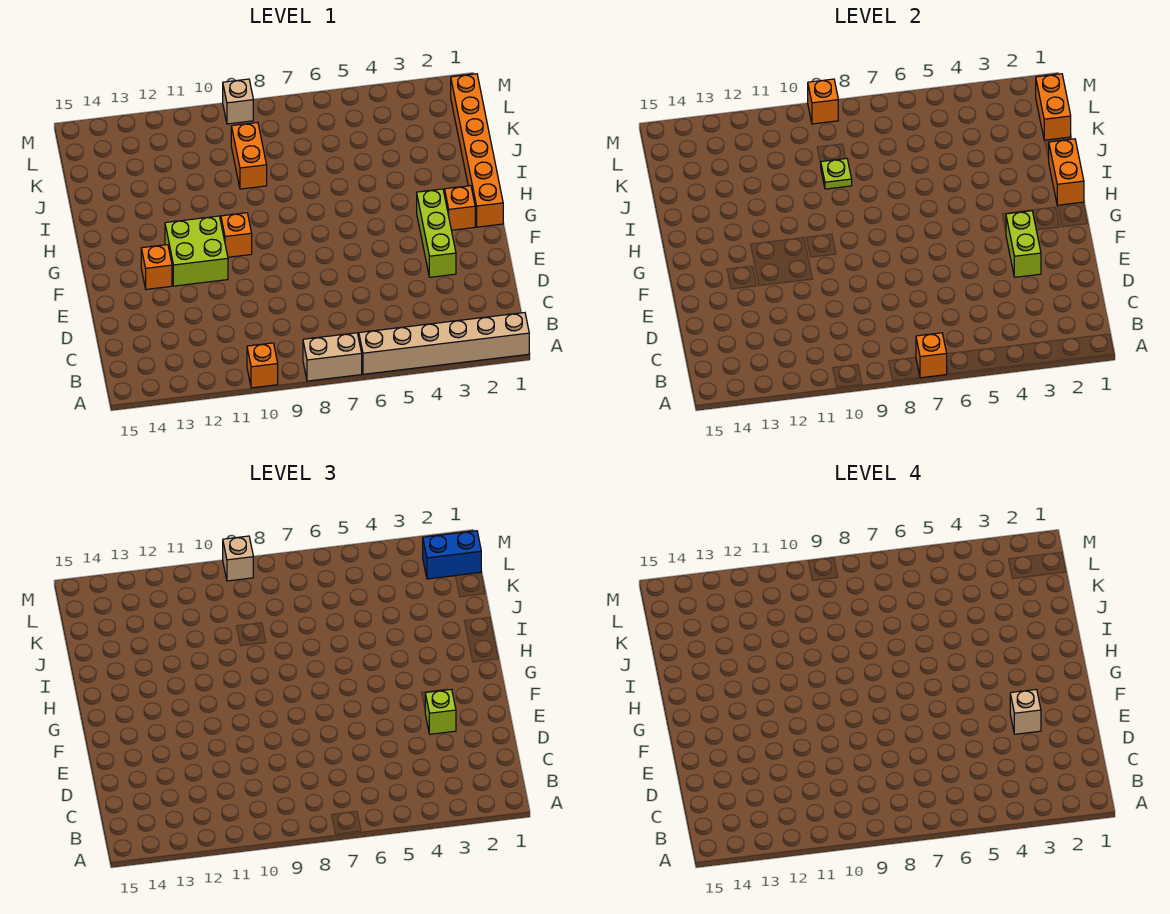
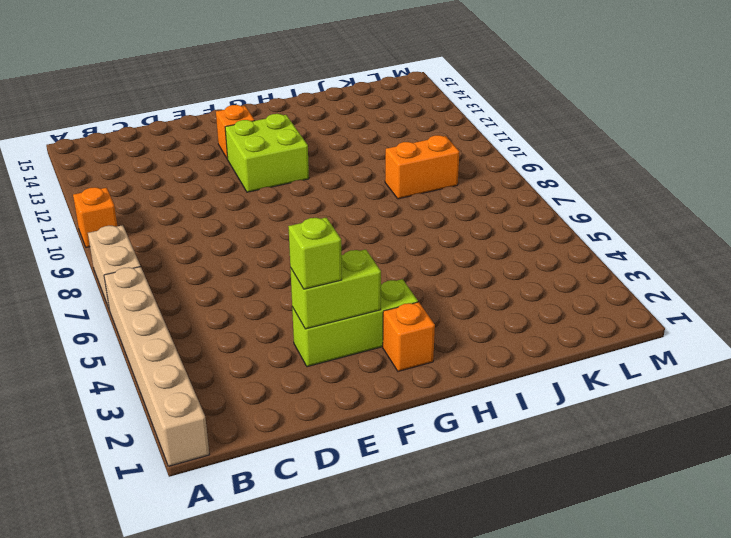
none -> orange 1x6 brick [451,74,503,227]
none -> orange 1x1 brick [221,213,252,257]
none -> tan 1x1 brick [223,79,253,124]

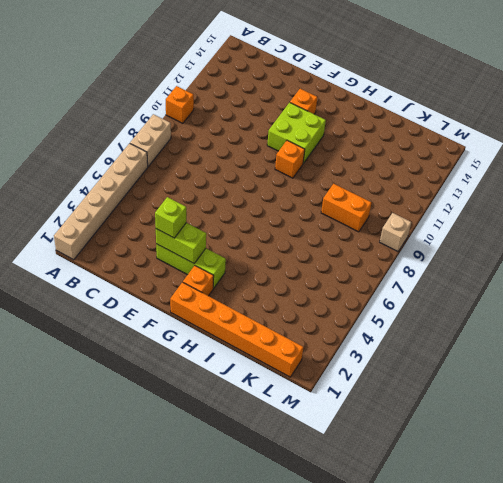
none -> orange 1x1 brick [916,333,947,378]
none -> orange 1x2 brick [1049,139,1084,206]
none -> lime 1x1 plate [820,158,852,189]

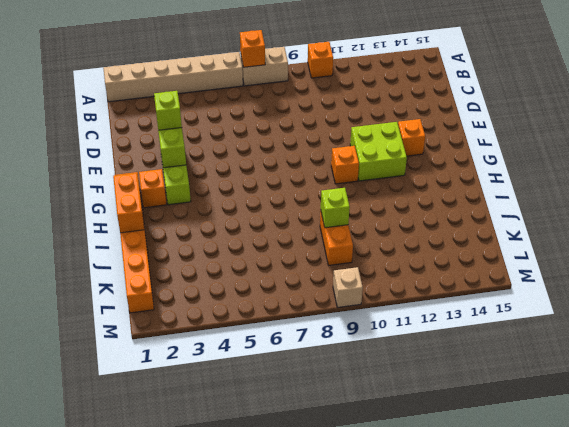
lime 1x1 brick [321,188,350,228] -> lime 1x1 plate [820,158,852,189]
none -> orange 1x2 brick [1036,74,1071,140]
none -> orange 1x1 brick [808,79,838,124]
none -> blue 1x2 brick [423,531,481,579]

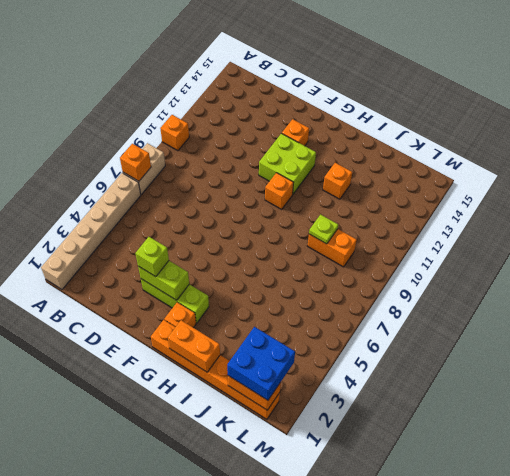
orange 1x1 brick [323,163,352,199] -> orange 1x1 brick moved to [808,79,838,124]
blue 2x2 brick [227,327,295,400] -> blue 1x2 brick [423,531,481,579]
none -> tan 1x1 brick [223,79,253,124]
none -> tan 1x1 brick [223,536,253,581]
none -> tan 1x1 brick [1010,689,1041,734]

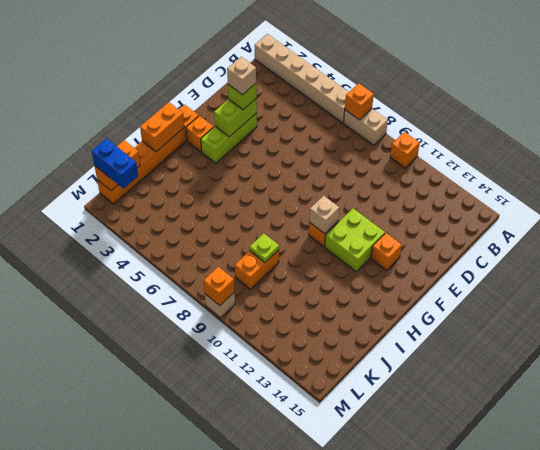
tan 1x1 brick [309,196,339,234] -> tan 1x1 brick moved to [223,536,253,581]

